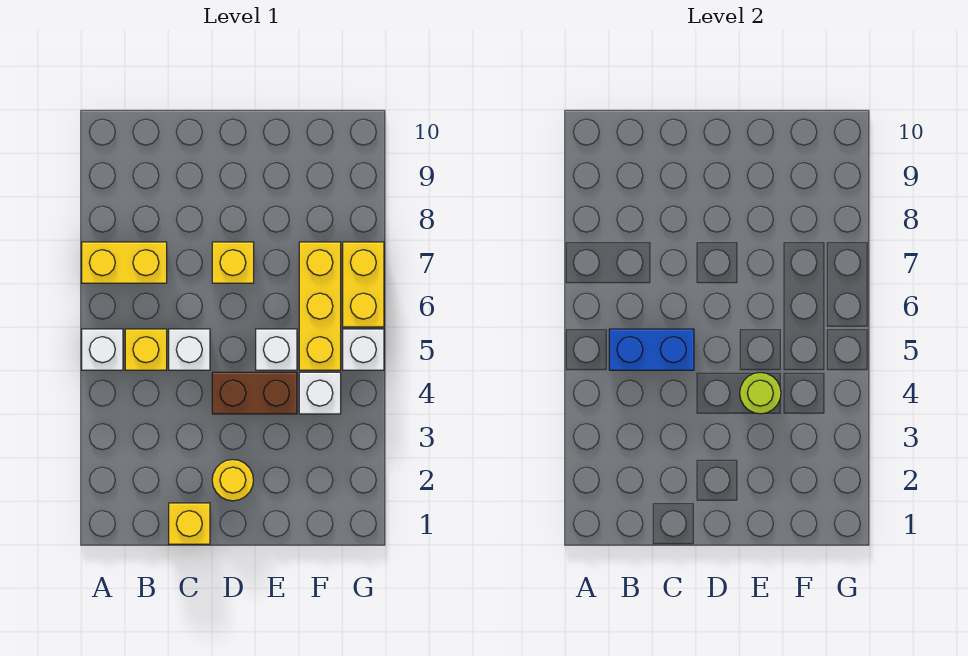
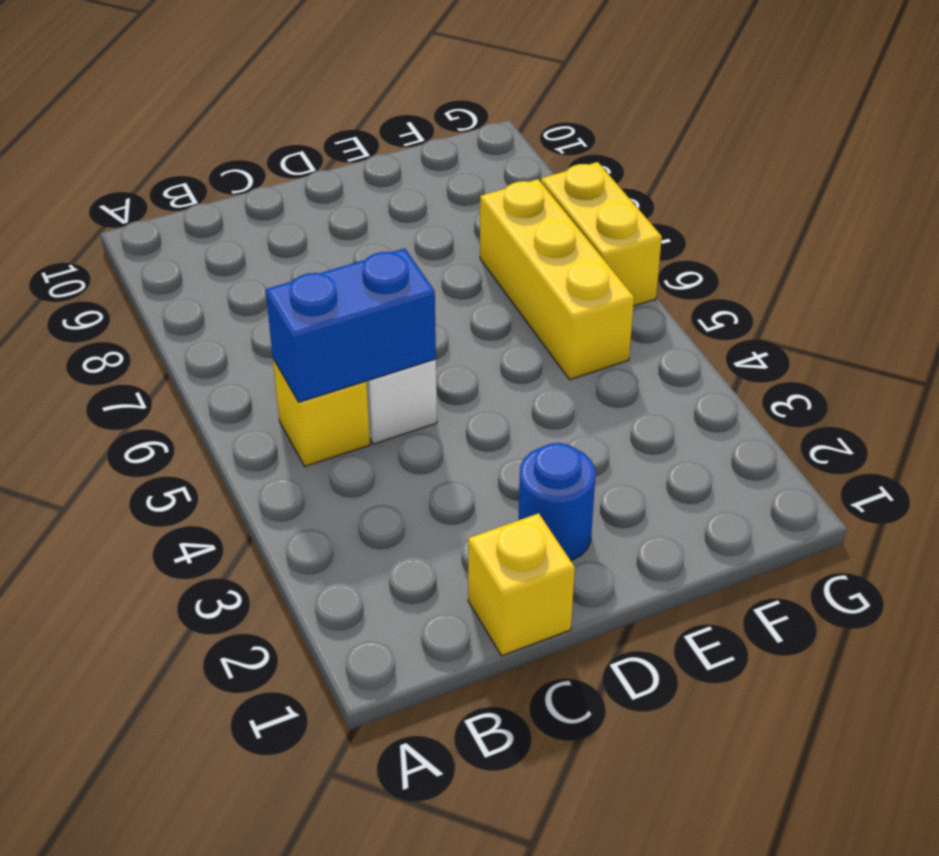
blue 1x1 round brick [519,443,595,561] -> yellow 1x1 round brick [212,460,254,501]
none -> white 1x1 brick [82,329,123,370]
none -> yellow 1x2 brick [82,242,167,283]
none -> brown 1x2 brick [212,372,297,414]

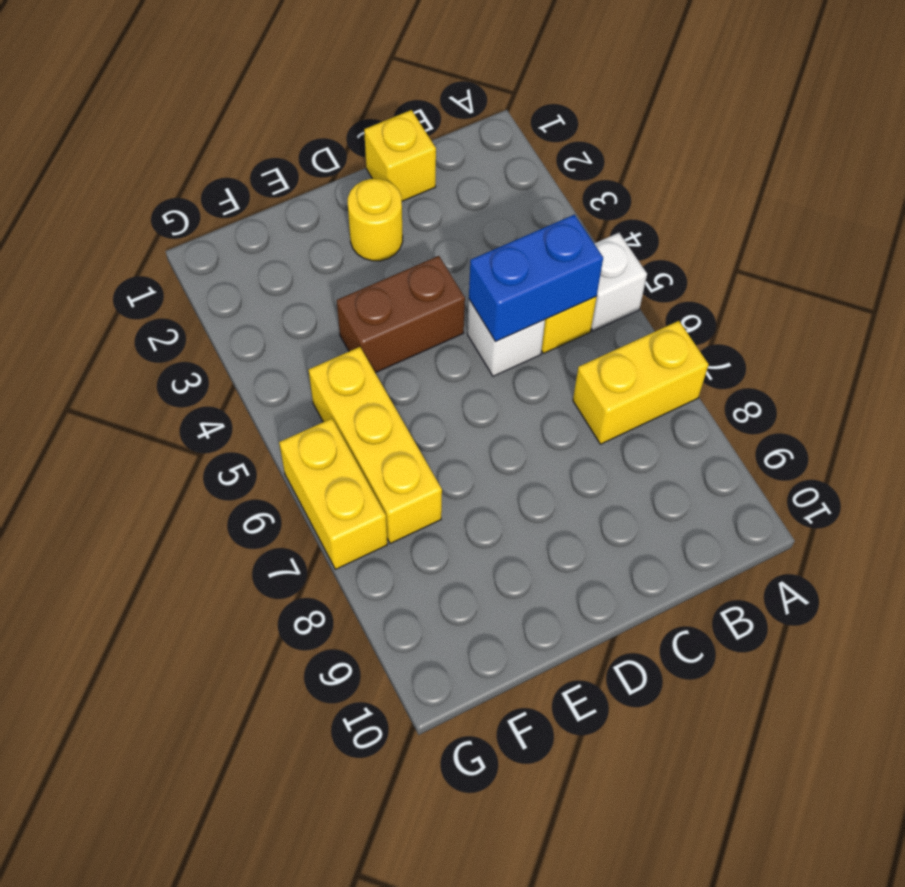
none -> yellow 1x1 brick [212,242,254,283]
none -> white 1x1 brick [256,329,297,370]
none -> white 1x1 brick [299,372,341,414]

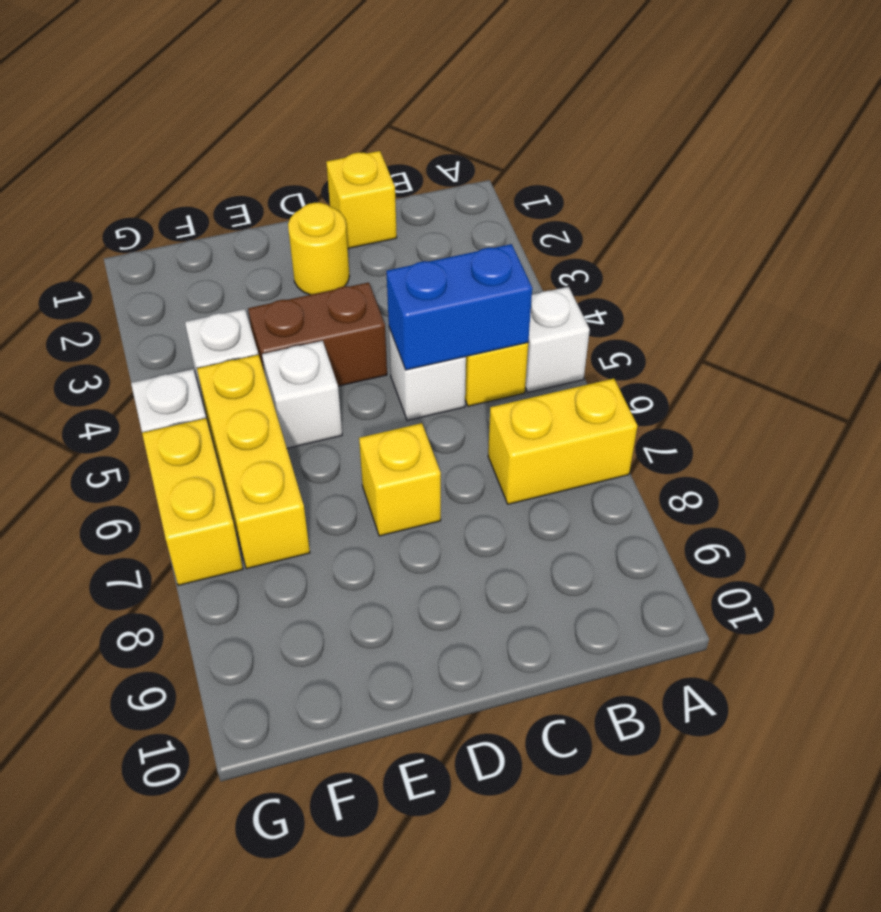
none -> lime 1x1 round brick [740,373,781,414]

